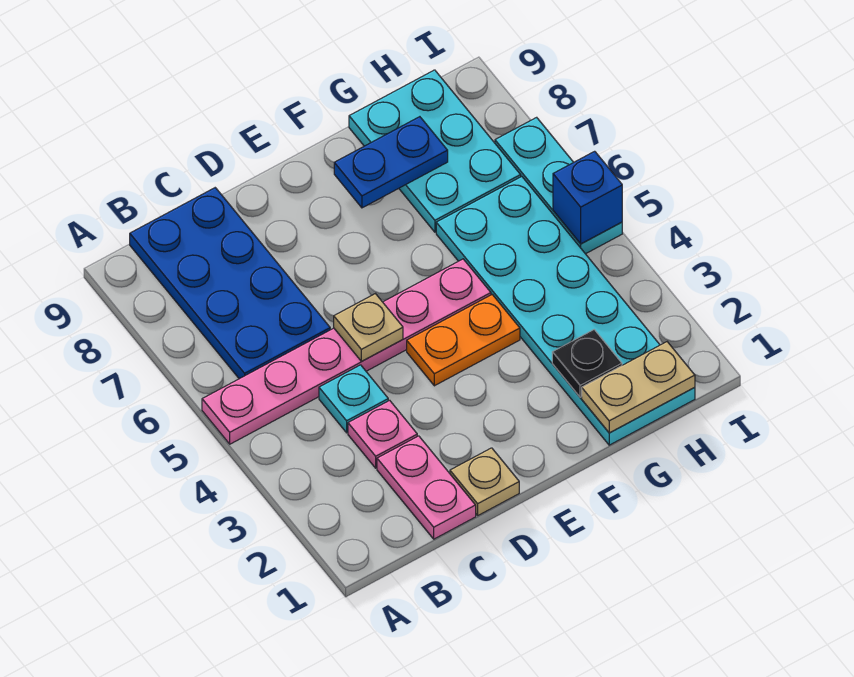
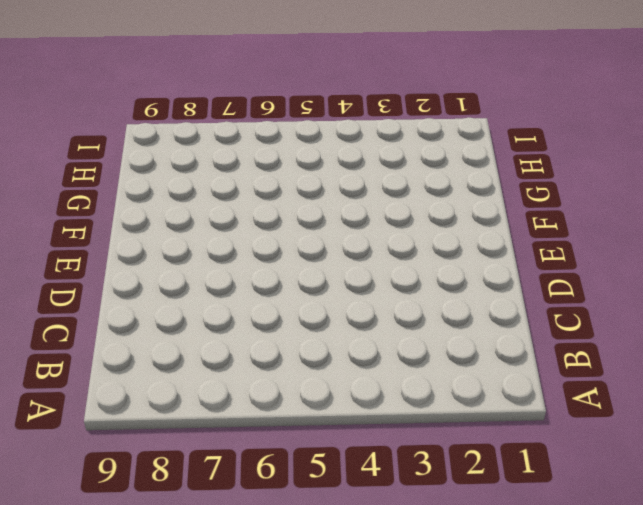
none -> pink 1x6 plate [202,259,491,444]
none -> blue 2x4 plate [130,188,330,379]
none -> pink 1x2 plate [377,436,476,539]

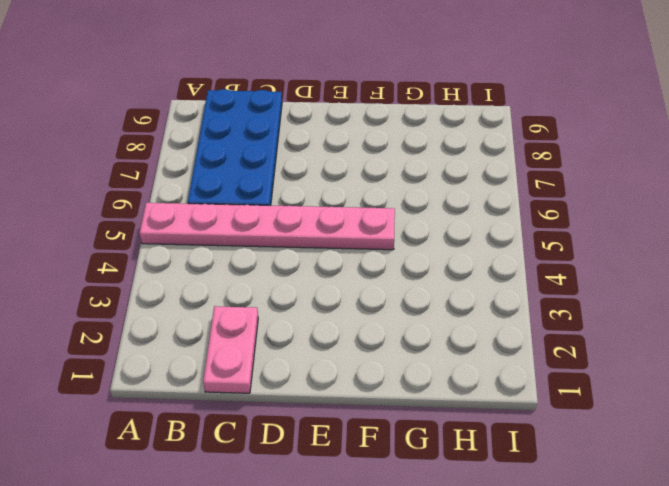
none -> pink 1x1 plate [348,400,417,468]
none -> cyan 1x1 plate [319,365,388,433]
none -> tan 1x1 plate [450,448,519,515]

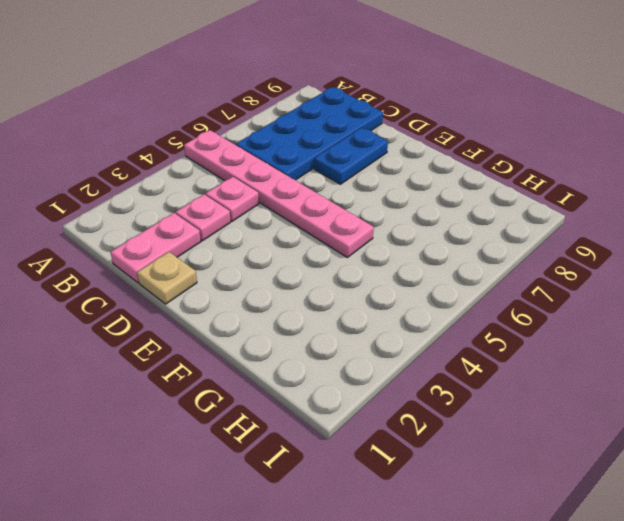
pink 1x1 plate [206,177,259,221] -> cyan 1x1 plate [319,365,388,433]
blue 1x2 plate [314,128,388,184] -> blue 1x2 plate turned to [334,117,448,208]
none -> orange 1x2 plate [407,295,520,386]
none -> cyan 2x6 plate [436,177,695,445]
none -> cyan 2x3 plate [349,70,521,232]

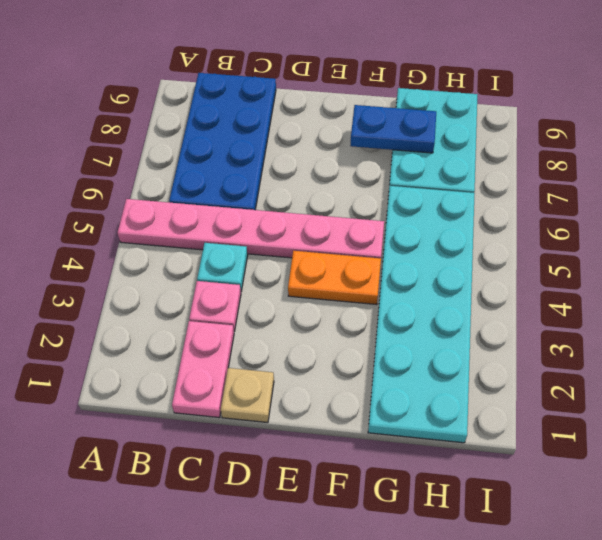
none -> cyan 1x3 plate [495,117,622,254]
none -> tan 1x1 plate [334,294,403,361]
none -> tan 1x2 plate [582,342,695,433]

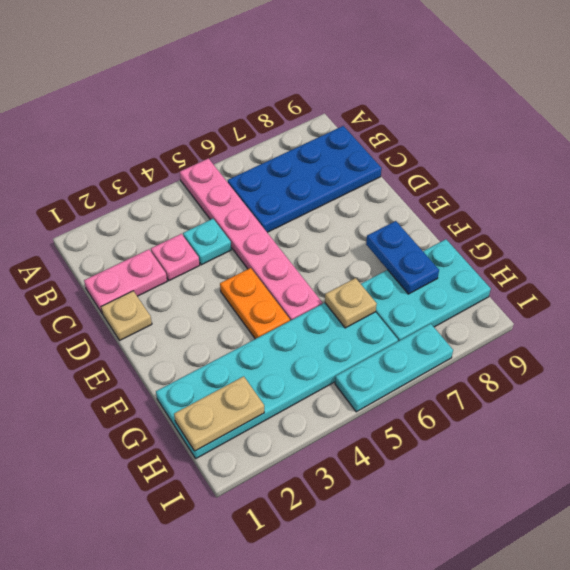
tan 1x1 plate [325,278,377,328] -> tan 1x1 plate moved to [334,294,403,361]
tan 1x2 plate [174,376,264,451] -> tan 1x2 plate turned to [582,342,695,433]
none -> black 1x1 plate [552,330,622,397]
none -> blue 1x1 brick [553,151,622,244]

